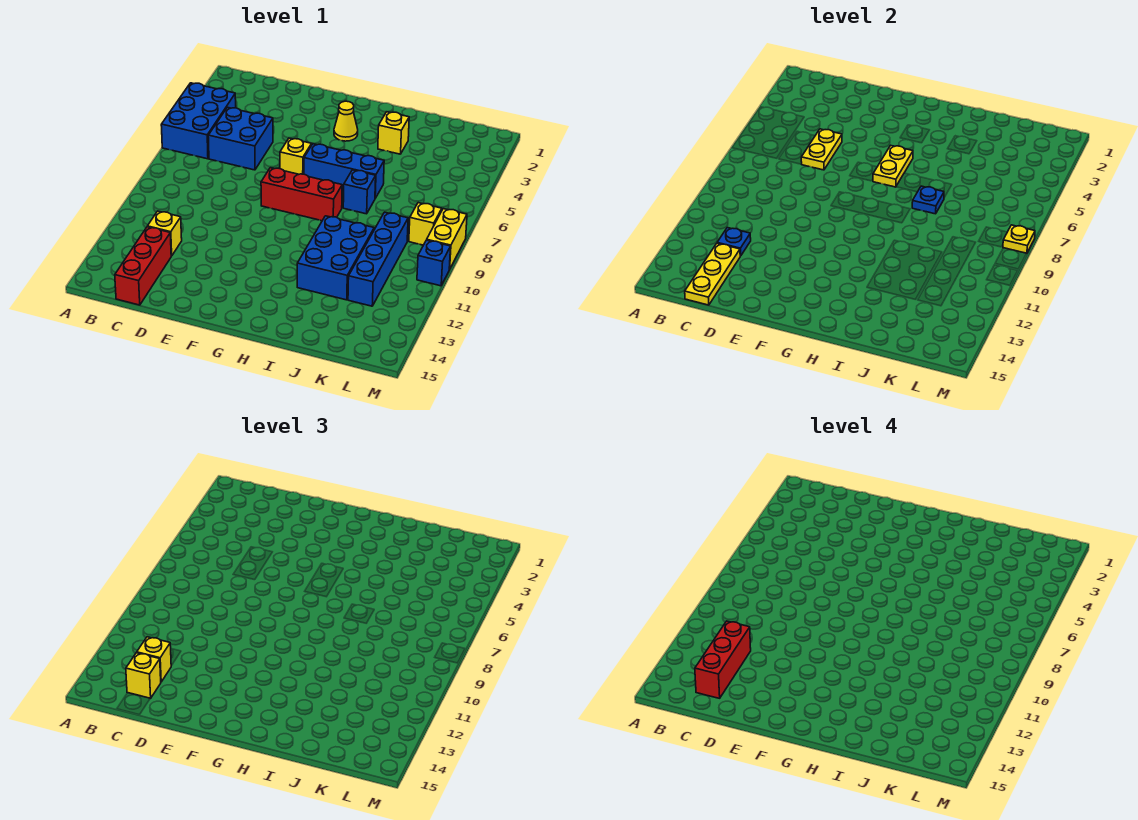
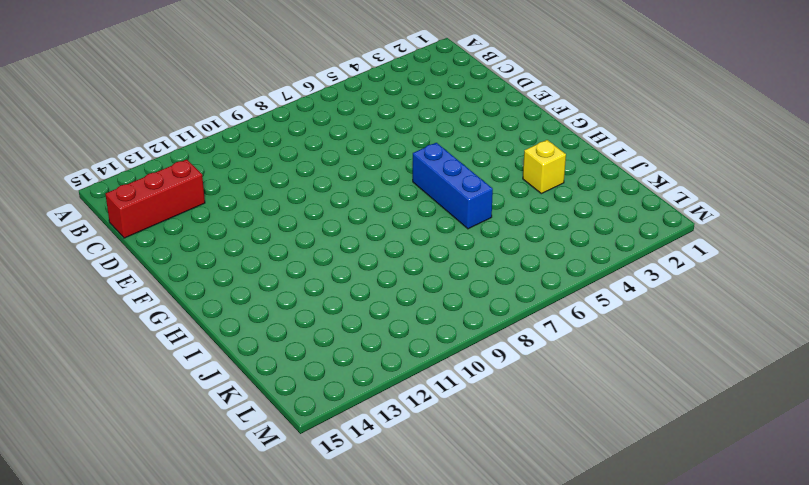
none -> blue 2x3 brick [161,83,236,159]
none -> blue 2x2 brick [208,107,273,170]
none -> yellow 1x1 brick [147,211,182,256]

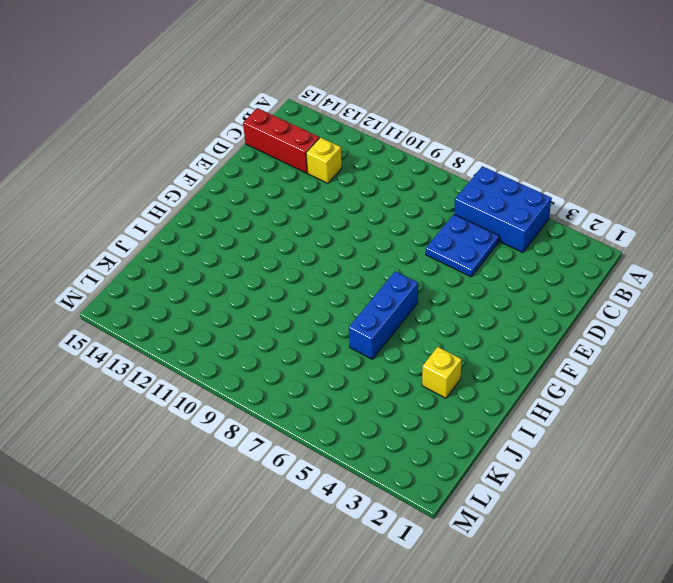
blue 2x2 plate [426,214,499,277] -> blue 2x2 brick [208,107,273,170]
none -> yellow 1x1 brick [280,138,312,174]
none -> red 1x3 brick [261,168,342,221]
none -> yellow 1x1 cone [334,101,358,141]

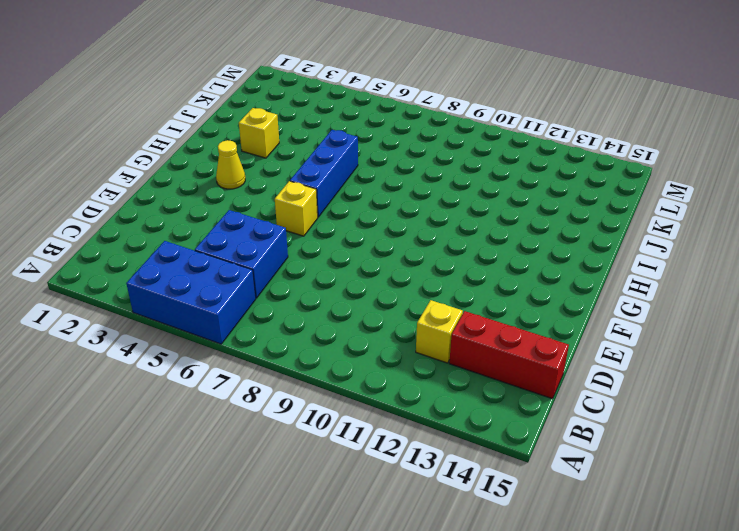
none -> red 1x3 brick [261,168,342,221]
none -> blue 1x1 brick [343,170,376,214]
none -> blue 2x3 brick [297,216,374,300]

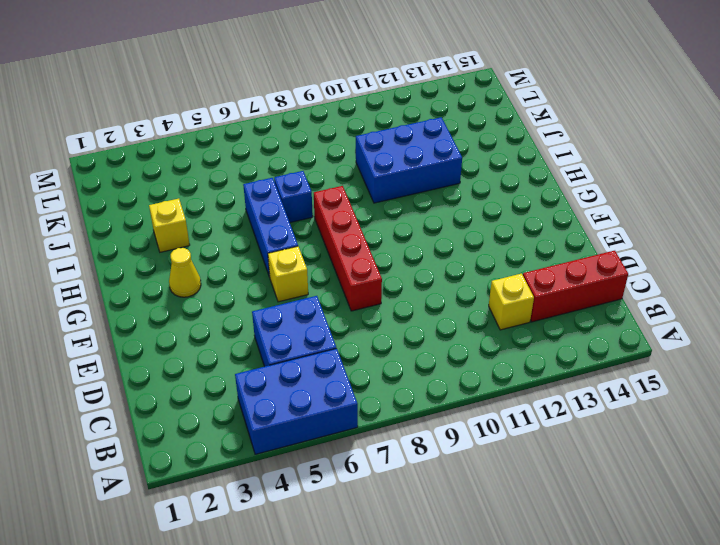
red 1x4 brick [314,186,382,311] -> red 1x3 brick [261,168,342,221]
none -> blue 1x4 brick [348,212,408,306]
none -> yellow 1x1 brick [409,203,442,245]
none -> yellow 1x2 brick [427,209,467,269]

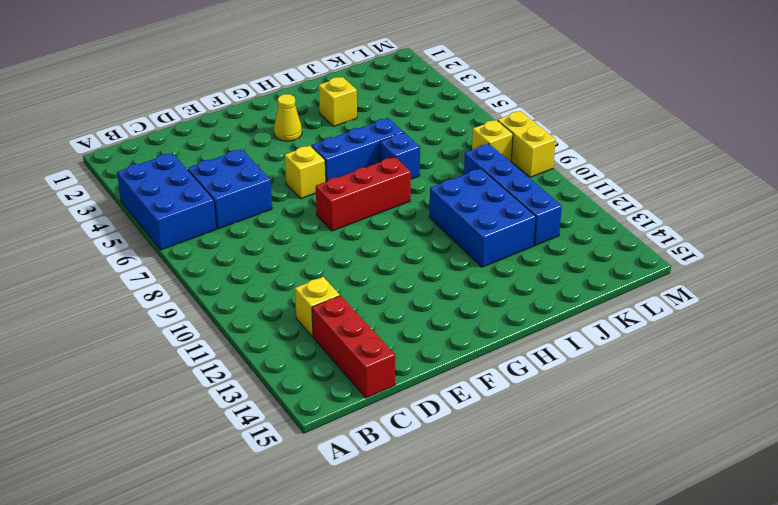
none -> blue 1x1 brick [417,240,451,286]
none -> blue 1x1 plate [717,228,751,256]
none -> yellow 1x3 plate [685,243,740,305]

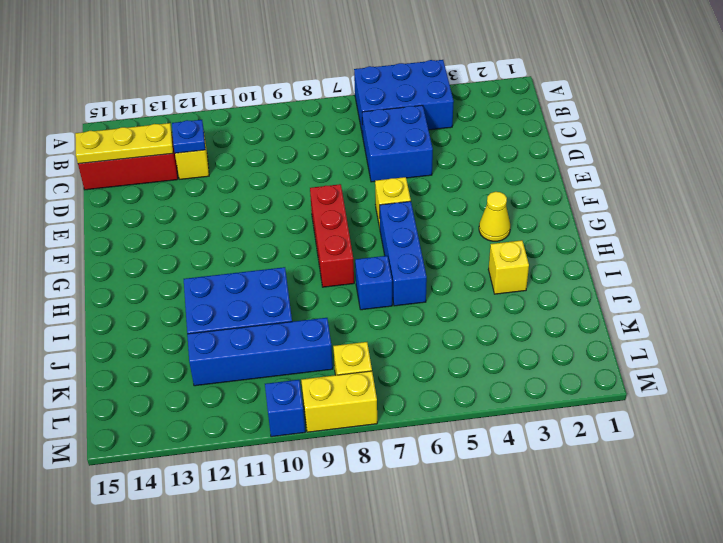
none -> yellow 1x2 plate [801,129,842,170]
none -> yellow 1x2 plate [873,145,913,187]
none -> blue 1x1 plate [912,186,944,214]

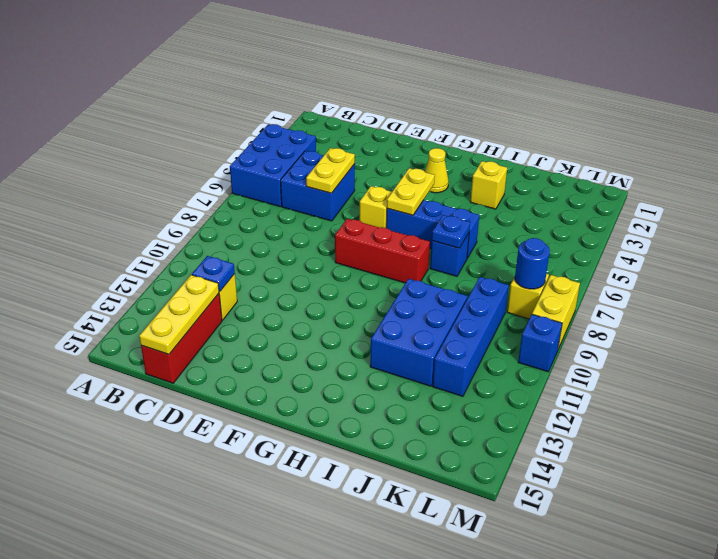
blue 1x1 round brick [515,238,550,289] -> none
none -> yellow 1x1 plate [1003,225,1035,254]
none -> yellow 1x1 brick [137,637,171,682]
none -> yellow 1x1 brick [126,653,161,698]

